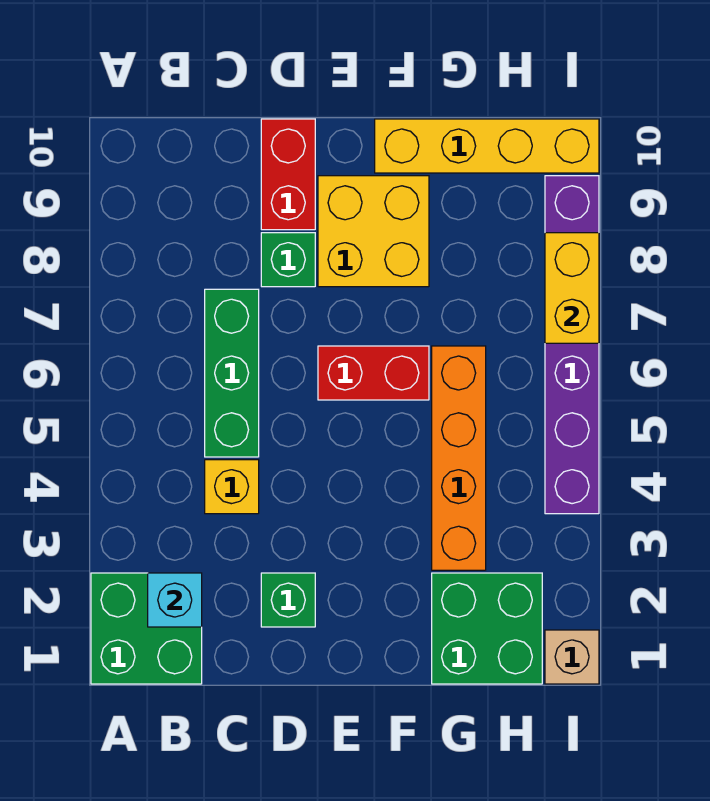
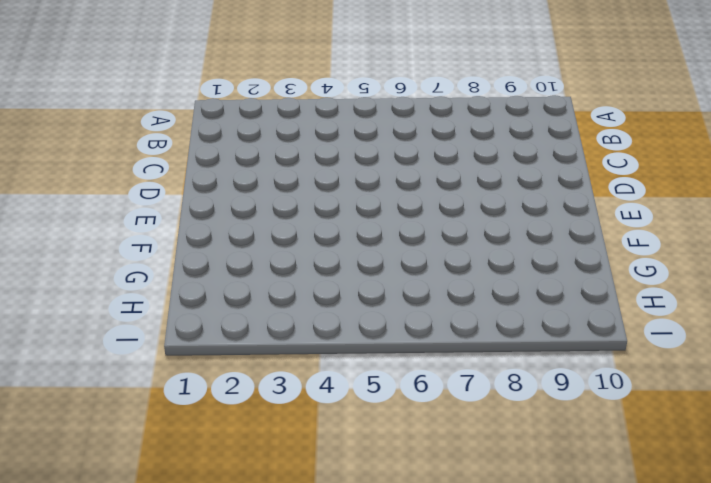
none -> green 2x2 brick [91,573,202,684]
none -> yellow 1x1 brick [205,460,259,514]
none -> green 1x3 brick [205,289,259,457]

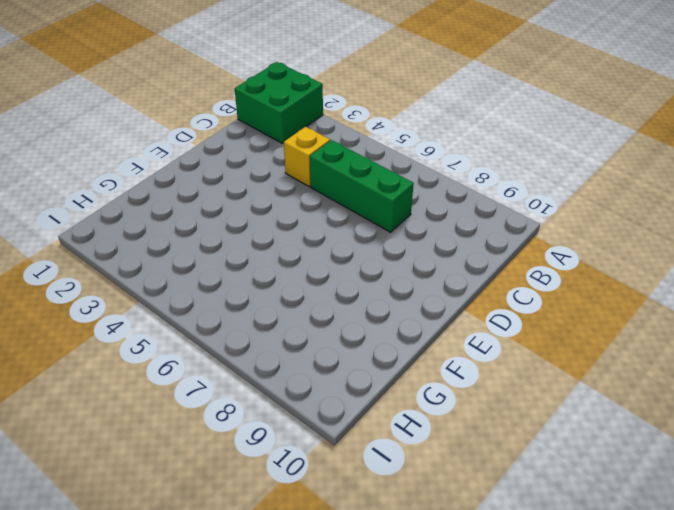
none -> green 1x1 brick [261,573,315,627]
none -> green 1x1 brick [261,233,315,287]
none -> red 1x2 brick [261,119,315,230]

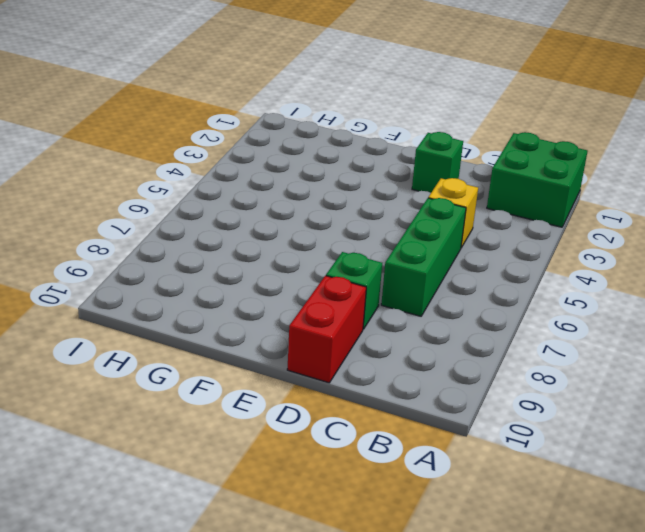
none -> red 1x2 brick [318,346,429,400]
none -> yellow 2x2 brick [318,176,429,287]
none -> yellow 1x4 brick [375,119,599,173]

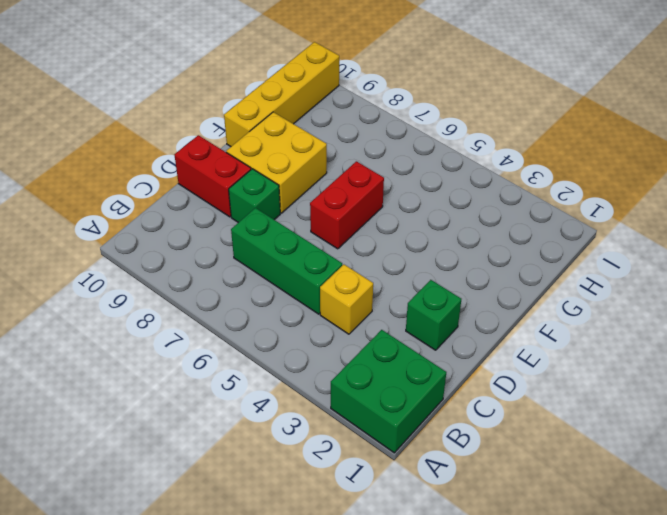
none -> green 2x2 brick [432,573,542,684]
none -> orange 1x4 brick [432,346,486,570]
none -> tan 1x1 brick [545,630,599,684]

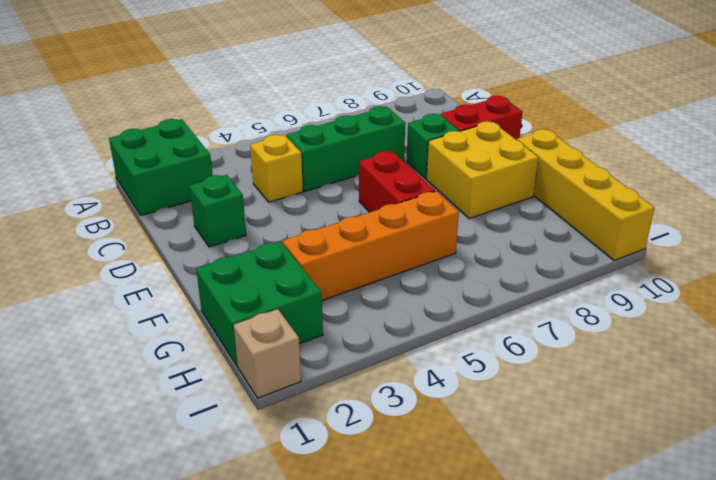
none -> purple 1x6 brick [545,176,599,514]
none -> cyan 1x1 brick [148,573,202,627]
none -> yellow 1x2 brick [545,233,599,343]

